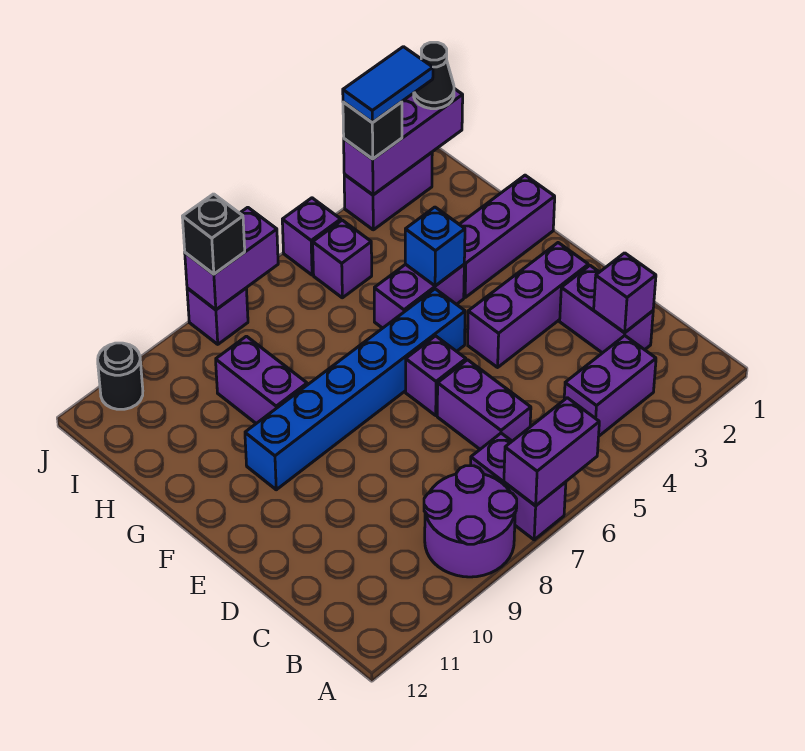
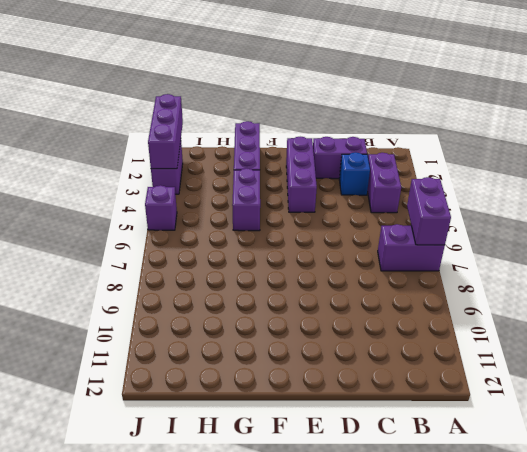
blue 1x1 brick [339,152,370,195] -> blue 1x1 brick moved to [405,207,465,286]
none -> purple 2x2 round brick [424,466,517,577]
none -> purple 1x2 brick [437,360,531,449]
none -> purple 1x1 brick [406,336,466,415]

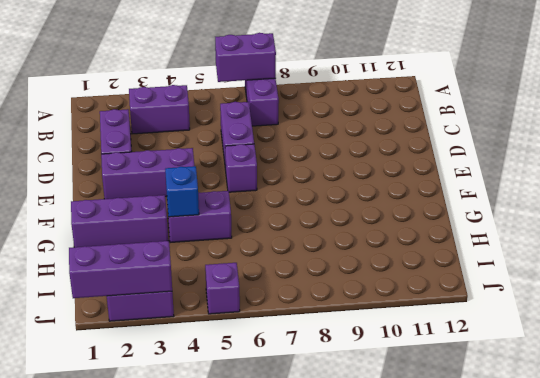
none -> purple 2x2 round brick [424,466,517,577]
none -> blue 1x6 brick [245,289,465,490]
none -> purple 1x2 brick [216,336,307,423]

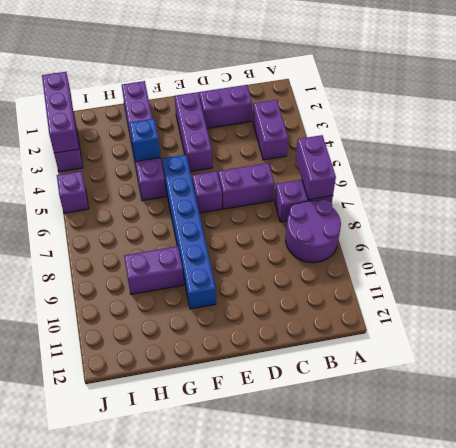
none -> purple 1x1 brick [313,220,372,298]
none -> purple 1x1 brick [187,288,248,344]
none -> black 1x1 round brick [98,343,143,409]

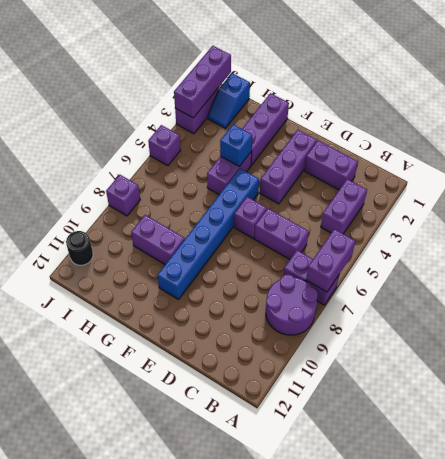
blue 1x2 slope [208,73,250,128] -> none
none -> purple 1x1 brick [313,220,372,298]
none -> purple 1x1 brick [594,253,656,333]
none -> purple 1x2 brick [185,207,278,310]

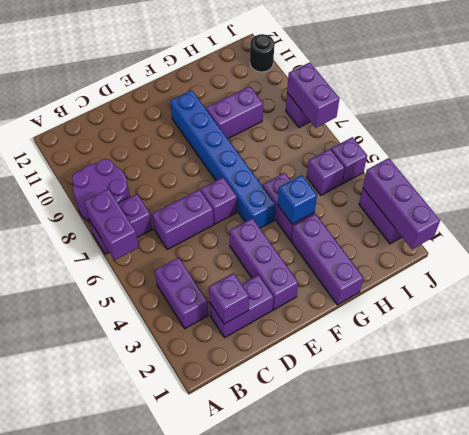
none -> black 1x1 cone [414,42,454,109]
none -> black 1x1 brick [343,102,402,159]
none -> black 1x1 brick [182,194,245,274]

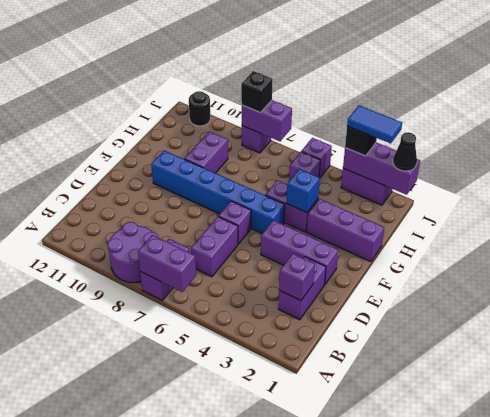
none -> purple 1x2 brick [564,336,656,436]

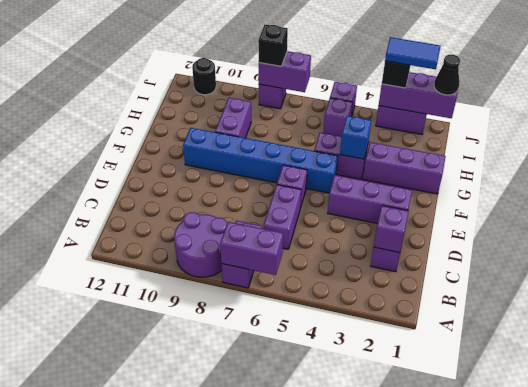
none -> purple 1x2 brick [564,336,656,436]

